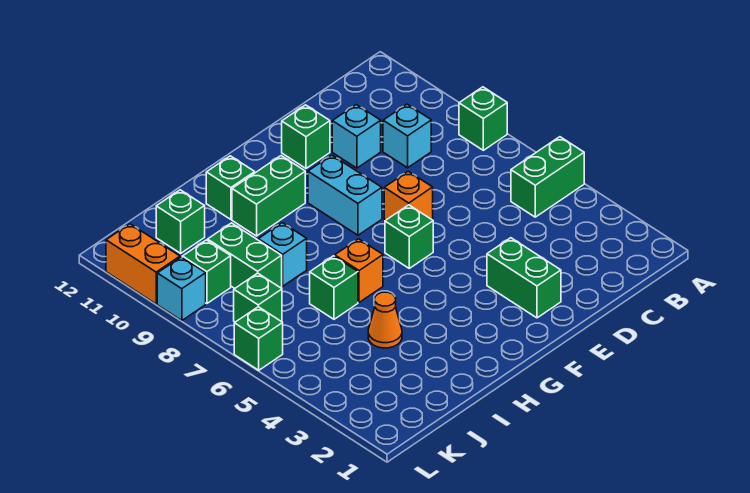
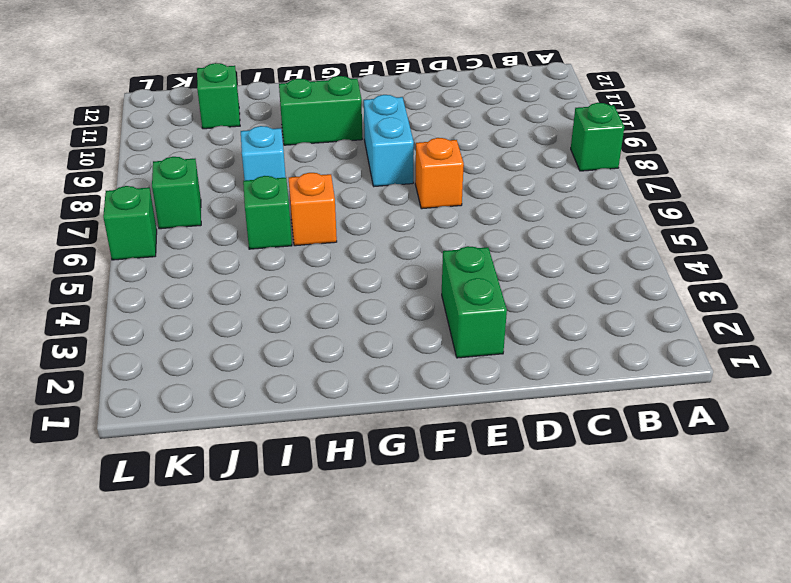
none -> green 1x2 brick [511,137,584,217]
none -> cyan 1x1 brick [383,104,431,168]
none -> cyan 1x1 brick [332,105,381,168]

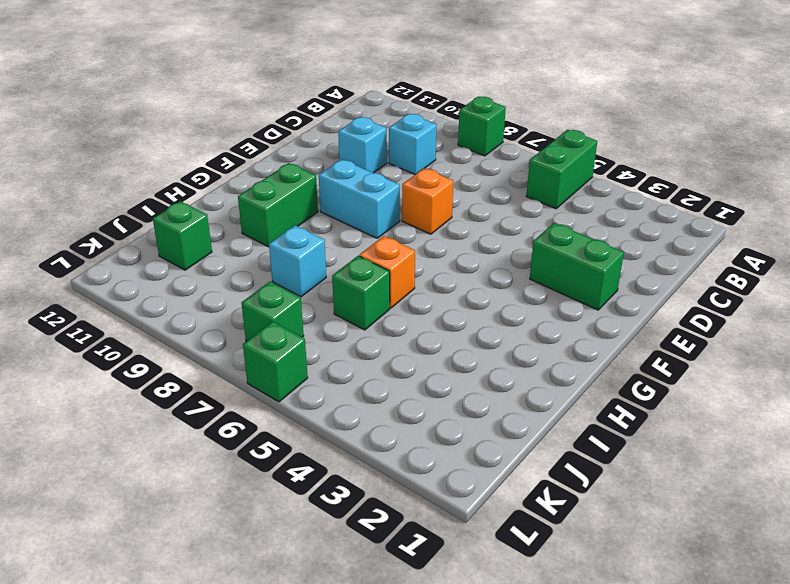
none -> green 1x1 brick [282,105,330,168]
none -> green 1x1 brick [385,205,433,268]
none -> green 1x1 brick [206,156,255,219]

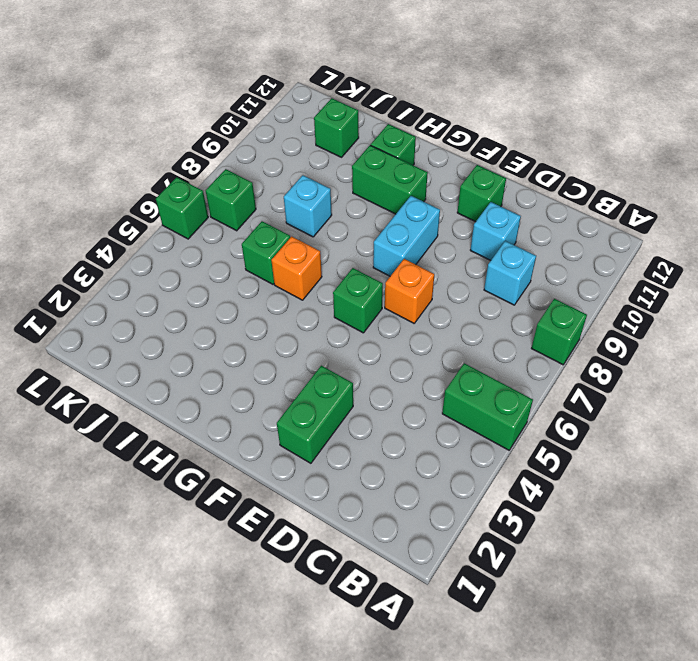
none -> orange 1x1 cone [368,292,402,348]
none -> green 1x2 brick [208,223,282,289]
none -> green 1x1 brick [182,240,231,304]

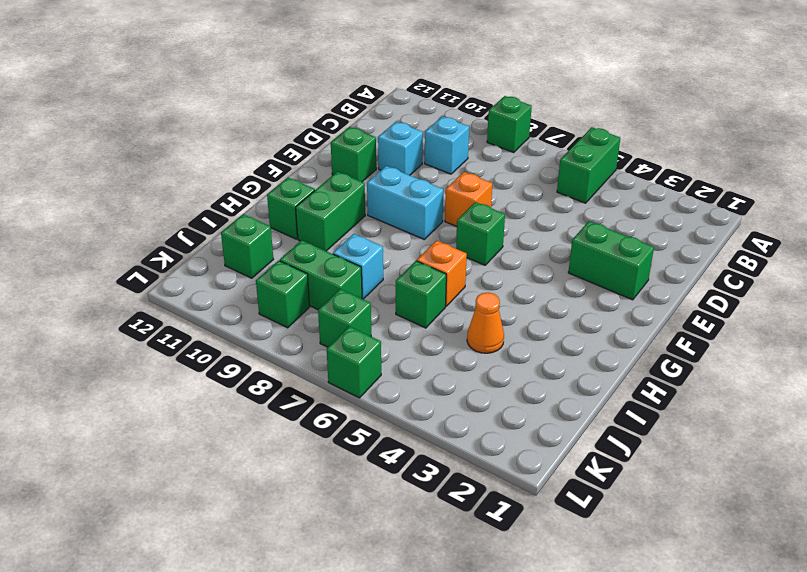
none -> cyan 1x1 brick [157,257,206,321]
none -> orange 1x2 brick [106,224,180,304]

